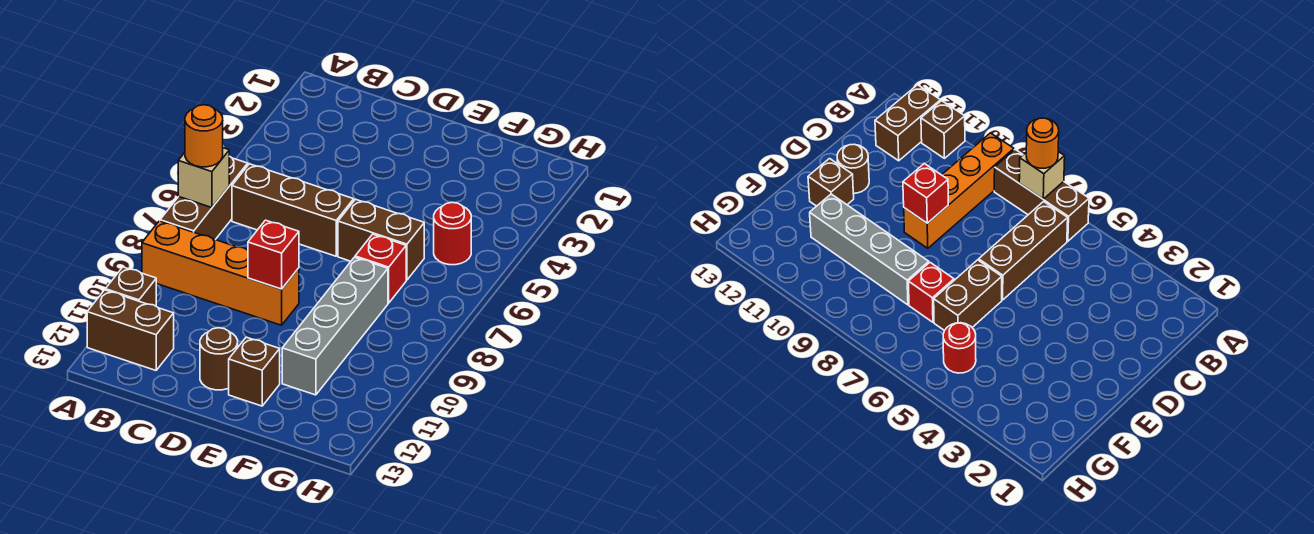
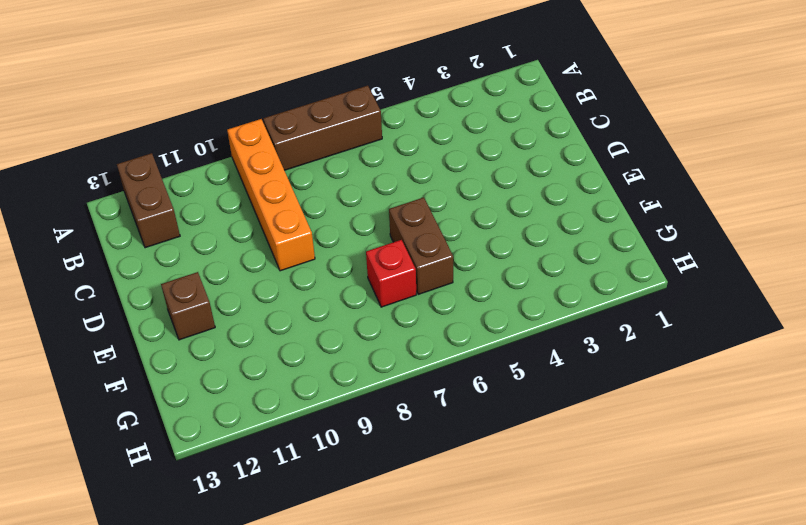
none -> brown 1x1 brick [105,267,156,306]
none -> brown 1x3 brick [232,164,354,256]
none -> brown 1x1 round brick [200,328,238,390]

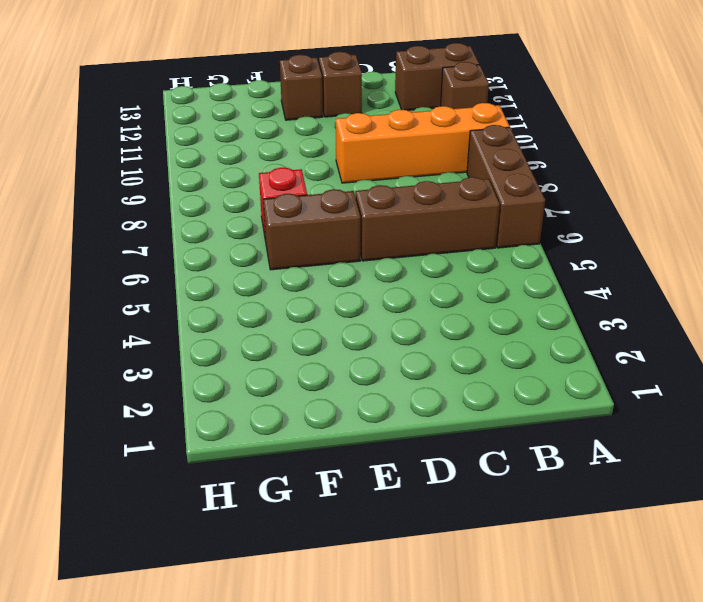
brown 1x1 brick [319,52,362,117] -> brown 1x1 round brick [200,328,238,390]
none -> grey 1x4 brick [282,257,388,395]
none -> red 1x1 round brick [434,202,471,265]
none -> tan 1x1 brick [178,148,229,208]

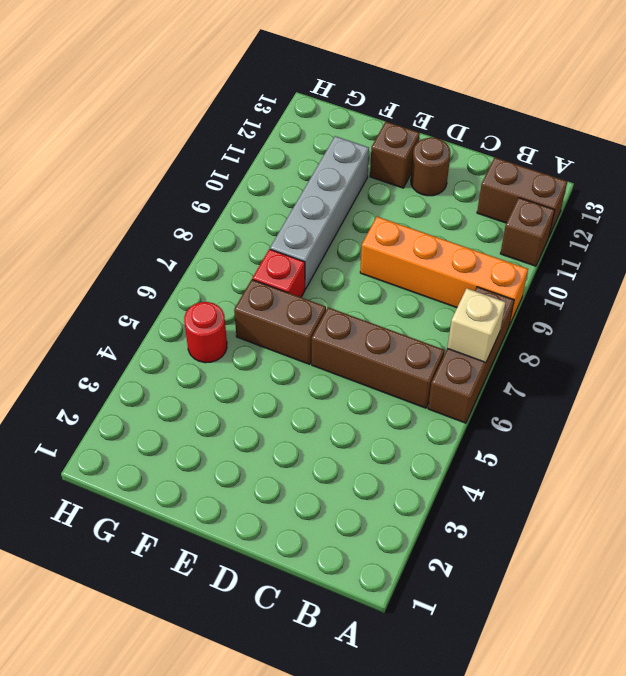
none -> red 1x1 brick [248,220,299,289]
none -> orange 1x1 round brick [185,105,223,167]

